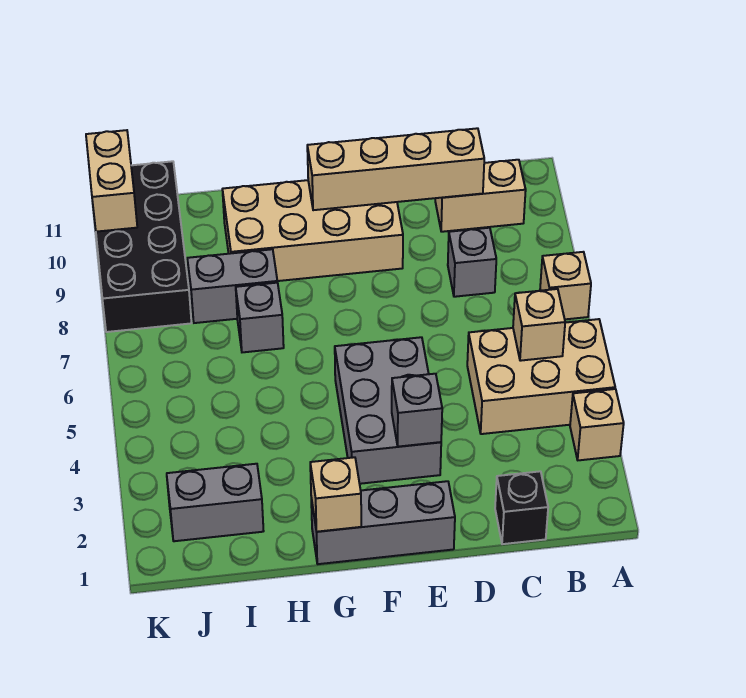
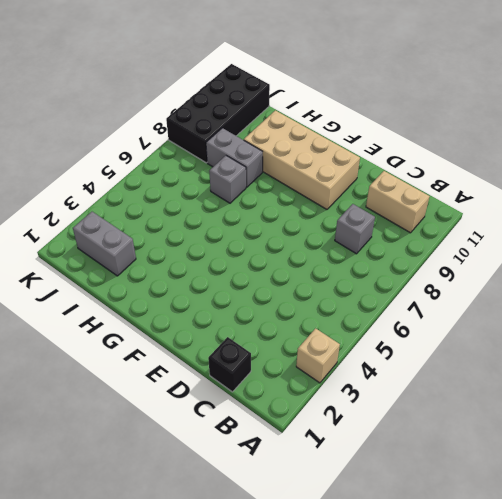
none -> tan 2x3 brick [467,319,615,434]
none -> tan 1x1 brick [540,252,591,319]
none -> grey 1x3 brick [311,481,455,564]

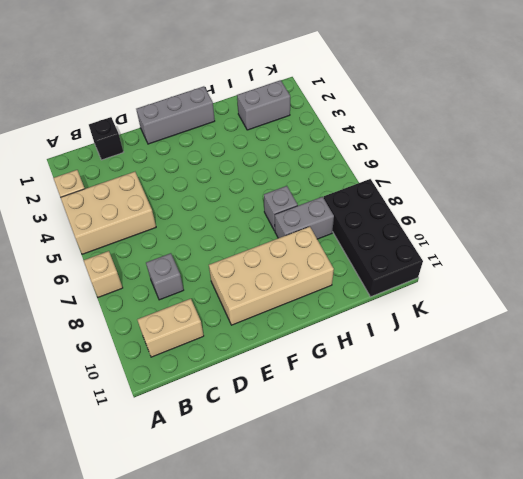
none -> grey 2x3 brick [335,337,441,484]
none -> tan 1x1 brick [513,289,565,361]
none -> tan 1x4 brick [307,128,484,210]

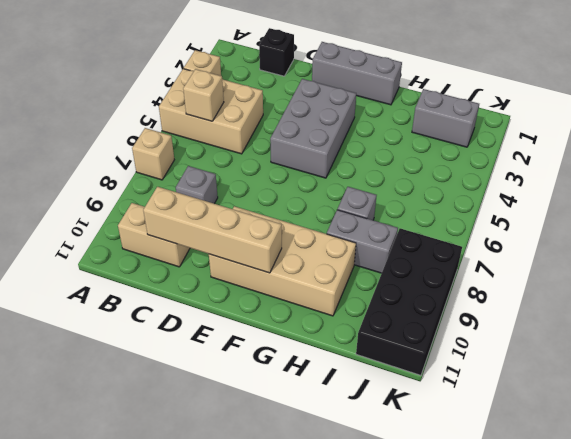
none -> grey 1x1 brick [392,374,442,447]
none -> tan 1x1 brick [310,457,361,532]
none -> tan 1x2 brick [86,130,137,232]

